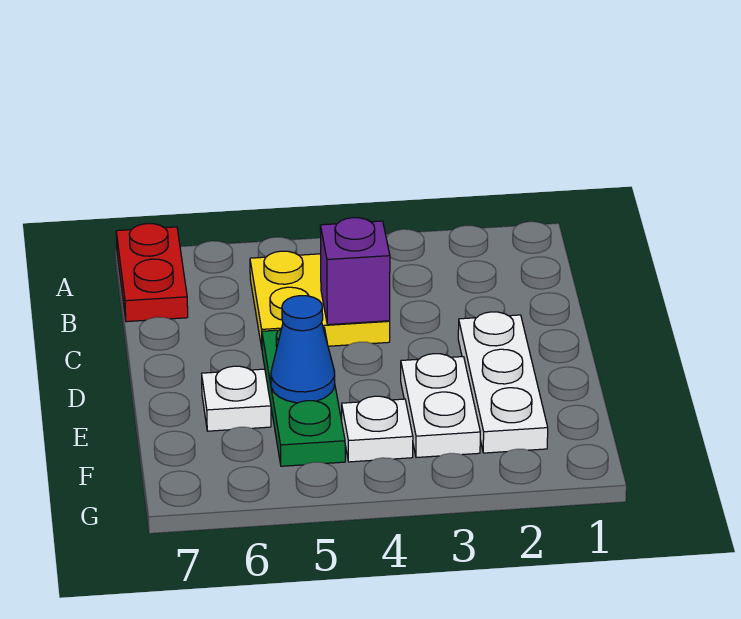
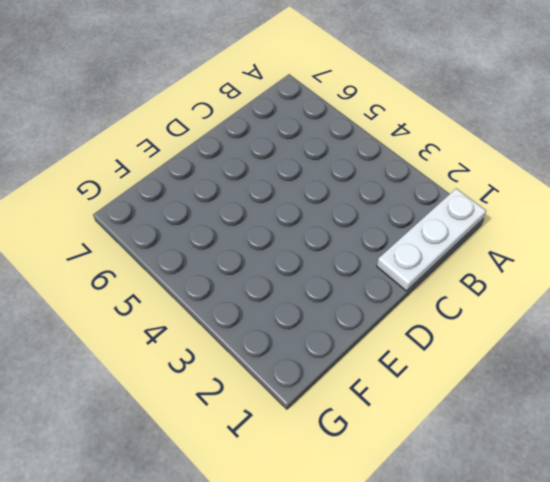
white 1x3 plate [377,188,486,291] -> white 1x3 plate moved to [458,312,548,453]
none -> red 1x2 plate [116,224,188,322]
none -> yellow 2x2 plate [250,251,390,348]

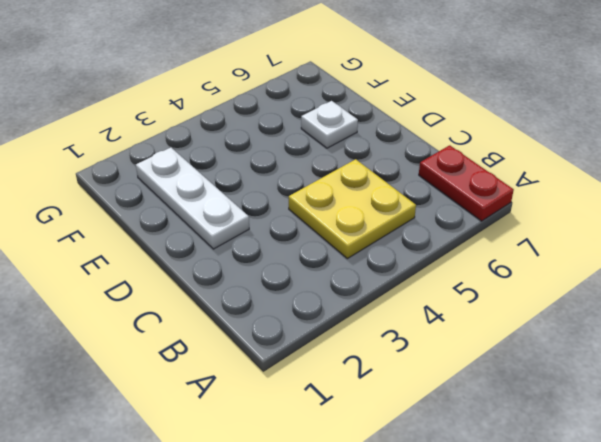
none -> green 1x3 plate [262,327,345,466]
none -> white 1x2 plate [401,354,480,458]

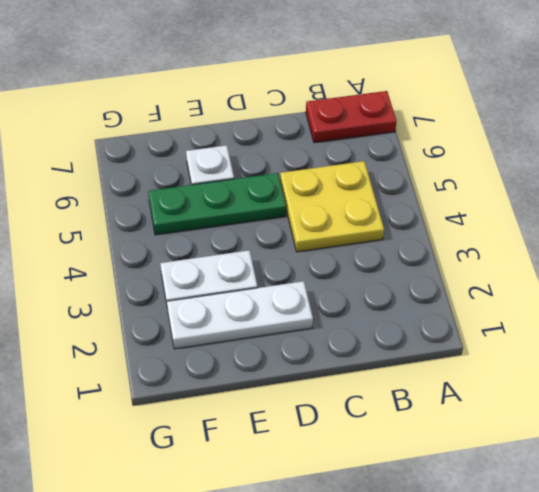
none -> white 1x1 plate [342,396,413,462]
none -> purple 1x1 brick [320,218,390,325]

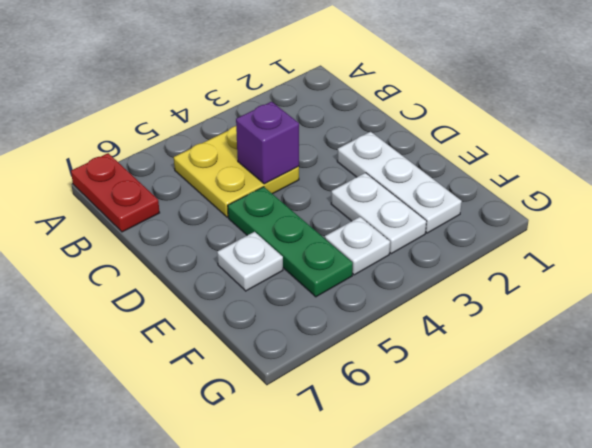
none -> blue 1x1 cone [271,296,335,403]

